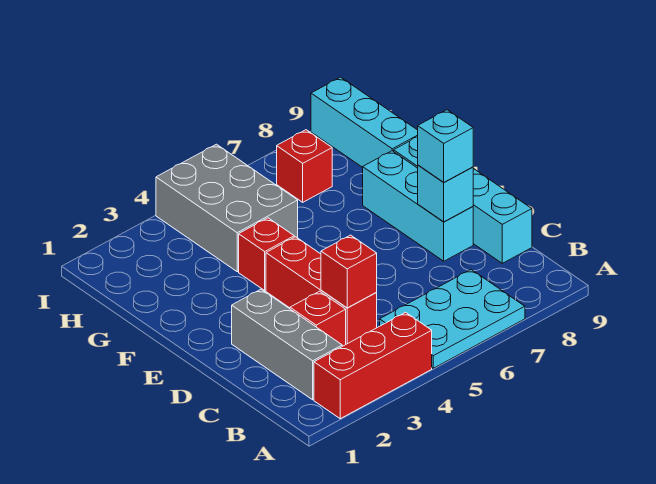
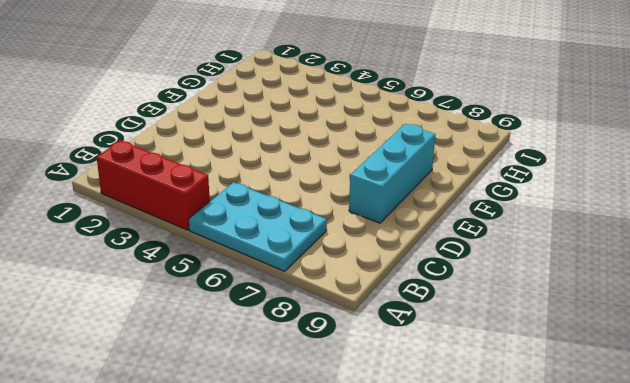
none -> grey 1x3 brick [232,289,342,400]
none -> red 1x1 brick [290,291,346,346]
none -> red 1x3 brick [266,237,377,344]

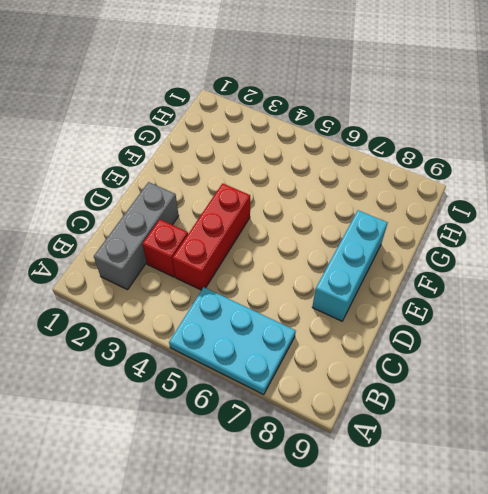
none -> red 1x3 brick [314,312,432,419]
none -> cyan 1x4 brick [394,137,532,263]
none -> red 1x1 brick [239,218,294,290]

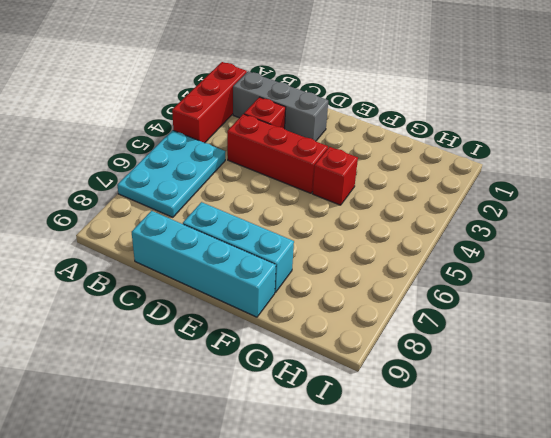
none -> grey 2x3 brick [156,144,298,272]
none -> cyan 1x3 brick [311,77,418,167]
none -> red 1x1 brick [277,130,332,202]

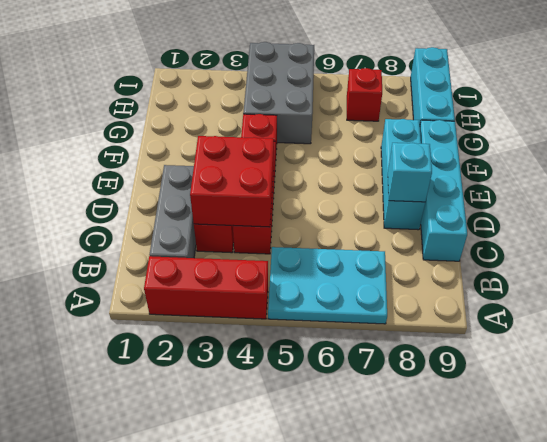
red 2x2 brick [190,136,274,227] -> red 1x1 brick [321,235,377,308]
none -> cyan 1x1 brick [418,110,473,182]

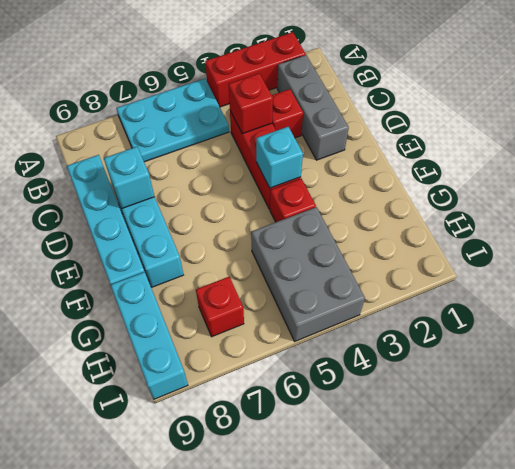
cyan 1x1 brick [256,127,303,188] -> cyan 1x1 brick moved to [418,110,473,182]

